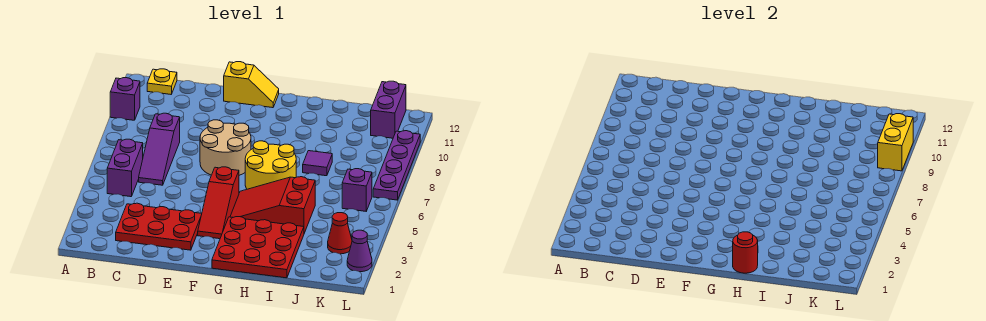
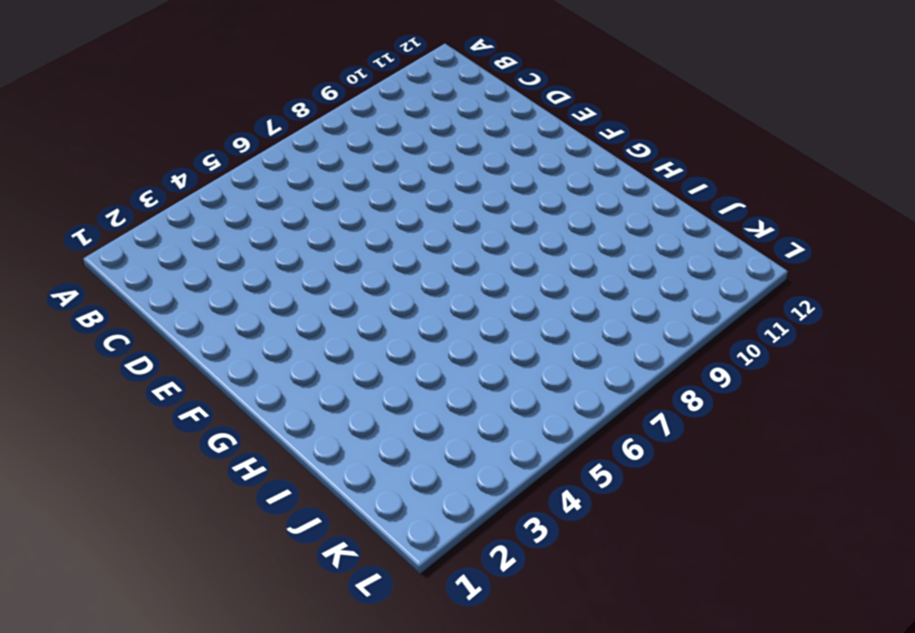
none -> purple 1x1 brick [110,78,140,120]
none -> purple 1x2 brick [107,139,143,197]
none -> yellow 1x1 plate [147,69,177,94]

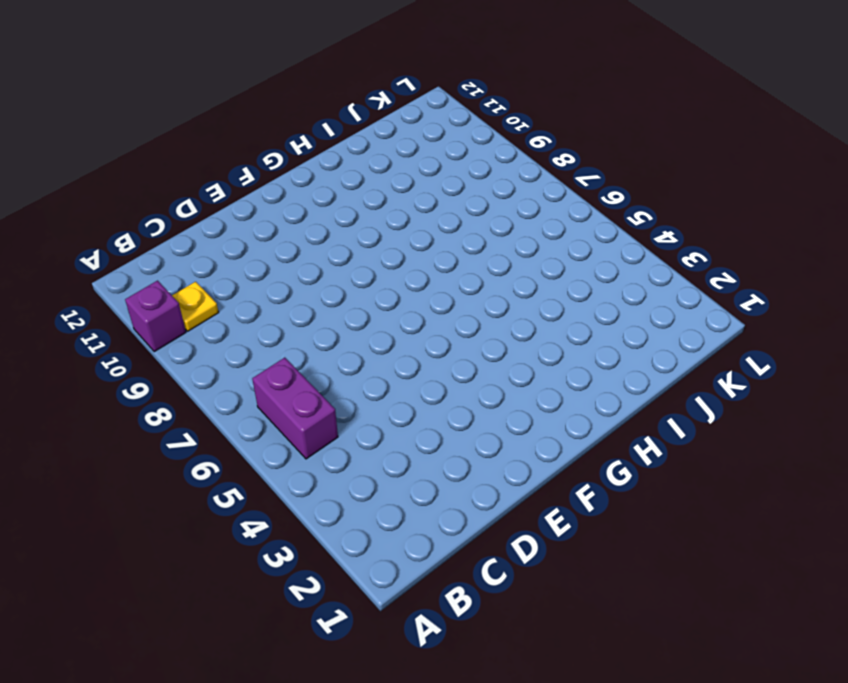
yellow 1x1 plate [172,282,219,331] -> yellow 1x1 plate moved to [147,69,177,94]
none -> red 2x3 plate [116,203,202,250]
none -> purple 1x3 slope [139,113,180,185]
none -> tan 2x2 round brick [200,120,251,175]

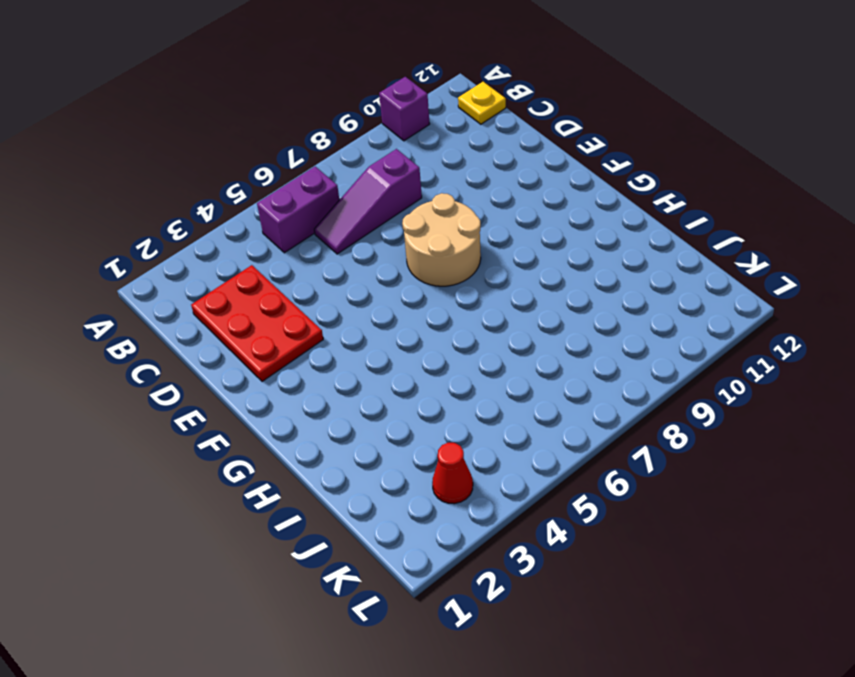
none -> yellow 1x2 slope [224,62,279,108]
none -> red 1x3 slope [198,167,239,239]
none -> red 3x3 plate [212,217,304,278]

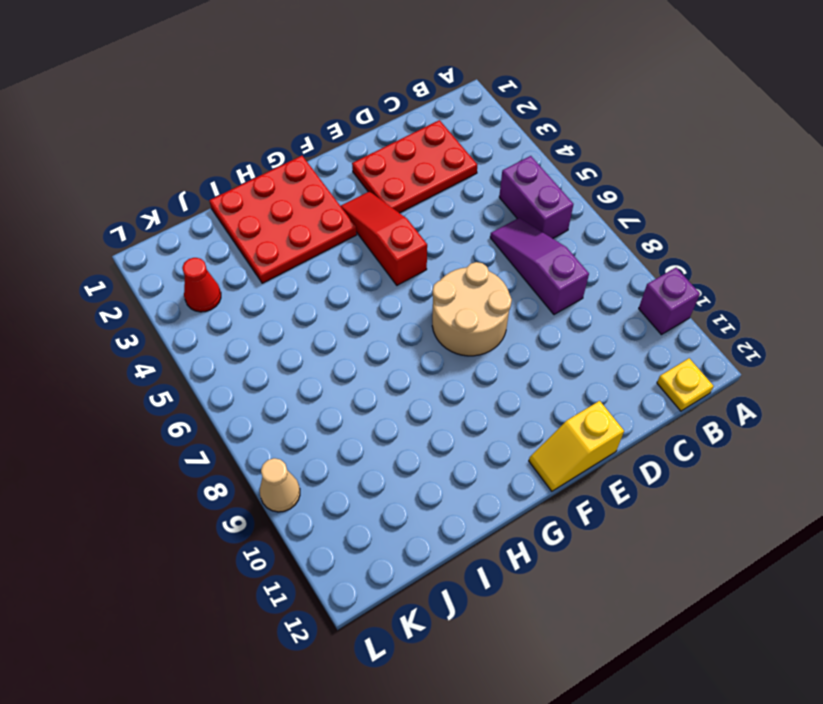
tan 1x1 cone [260,458,300,512] -> purple 1x4 plate [373,131,420,200]
none -> red 2x3 slope [230,177,315,233]
none -> yellow 2x2 round brick [245,141,296,189]
none -> purple 1x1 tile [303,151,332,176]

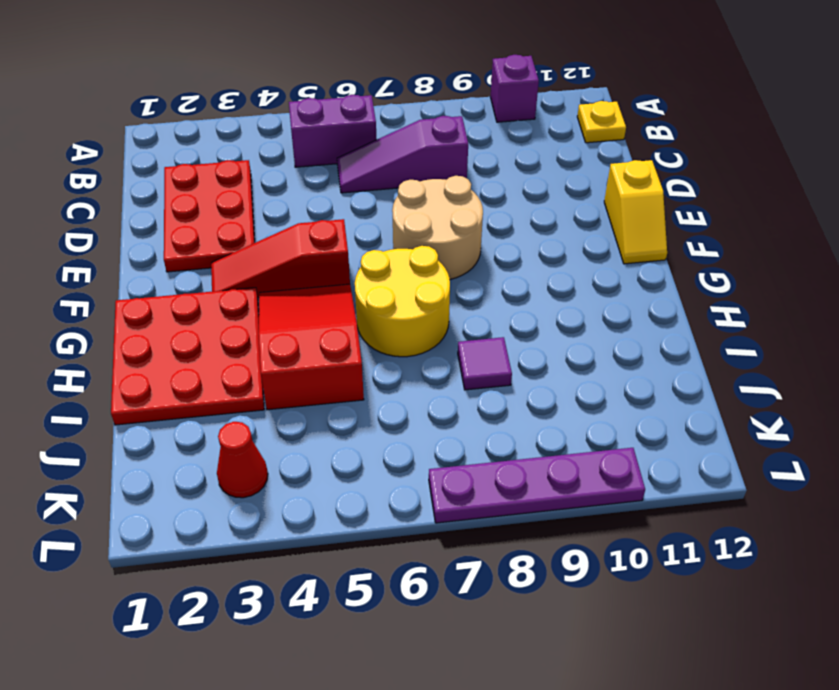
none -> purple 1x1 brick [342,169,372,211]
none -> purple 1x2 brick [371,81,406,138]
none -> purple 1x1 cone [347,230,372,272]

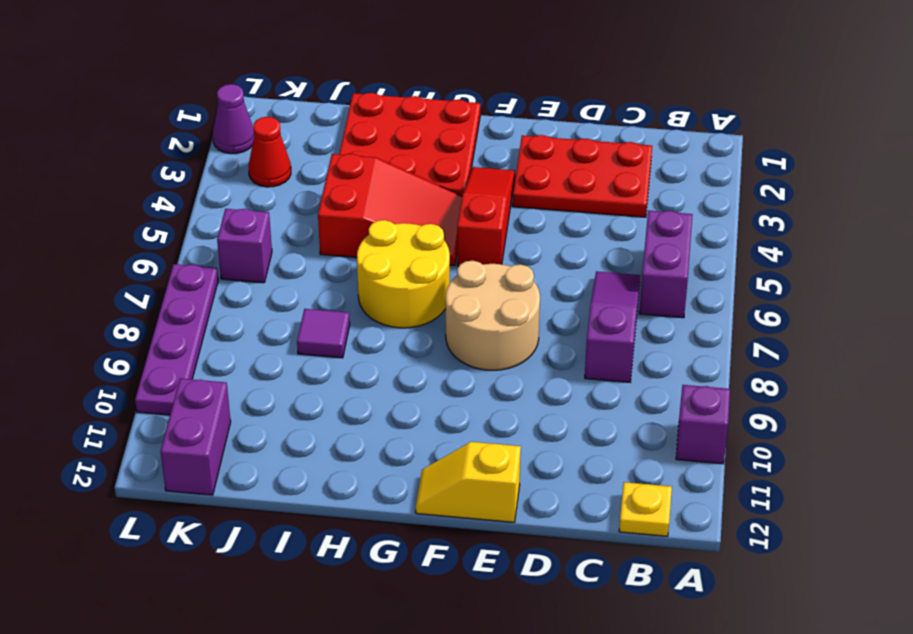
none -> red 1x1 round brick [733,232,758,273]
none -> yellow 1x2 brick [878,114,913,171]

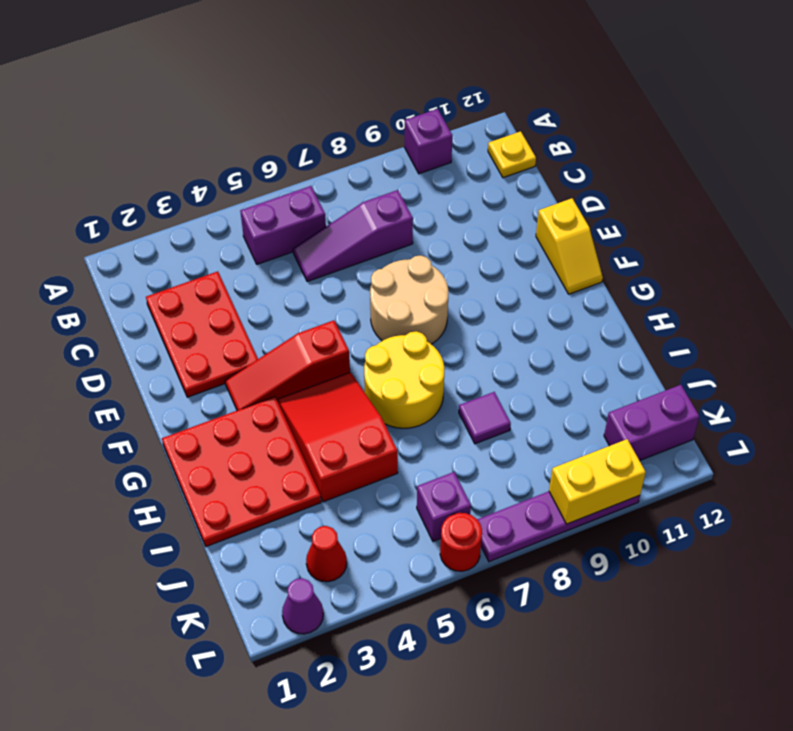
red 1x1 round brick [440,513,482,571] -> red 1x1 round brick moved to [733,232,758,273]

